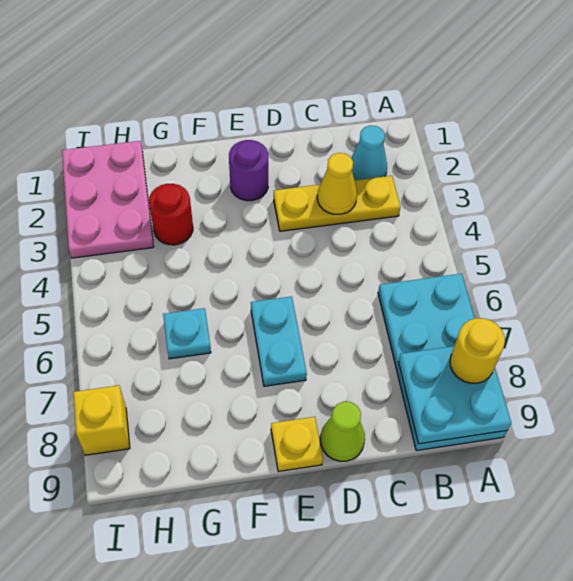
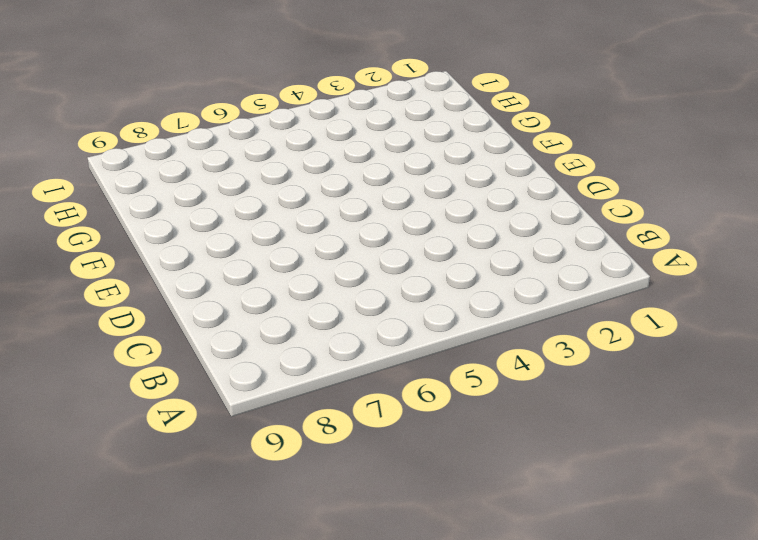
none -> cyan 2x4 plate [378,274,507,451]
none -> cyan 1x1 cone [351,126,387,180]
none -> yellow 1x3 plate [274,176,400,231]

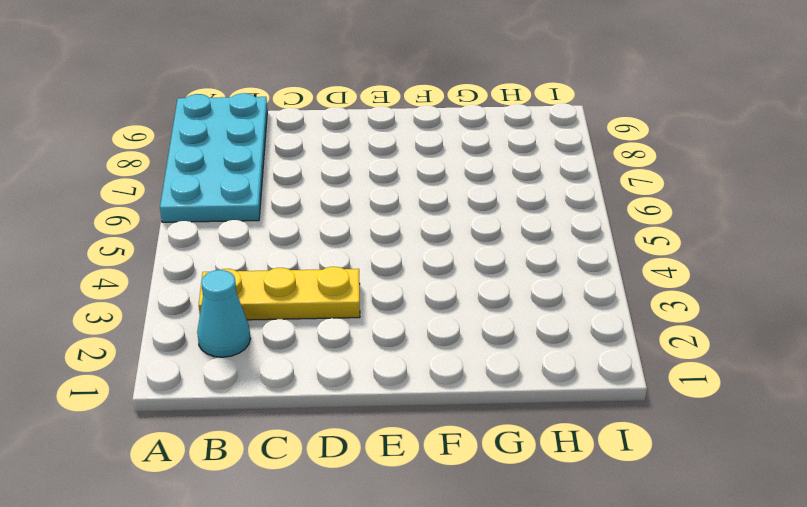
none -> lime 1x1 cone [320,402,365,461]
none -> purple 1x1 round brick [229,140,268,201]
none -> cyan 1x2 plate [251,297,307,386]

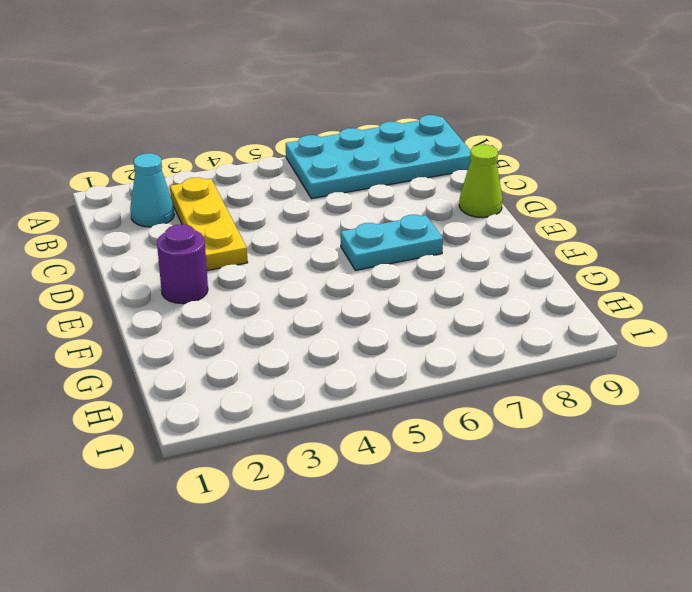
none -> yellow 1x1 plate [271,417,323,472]
none -> red 1x1 round brick [149,184,193,245]
none -> cyan 1x1 plate [163,308,211,359]

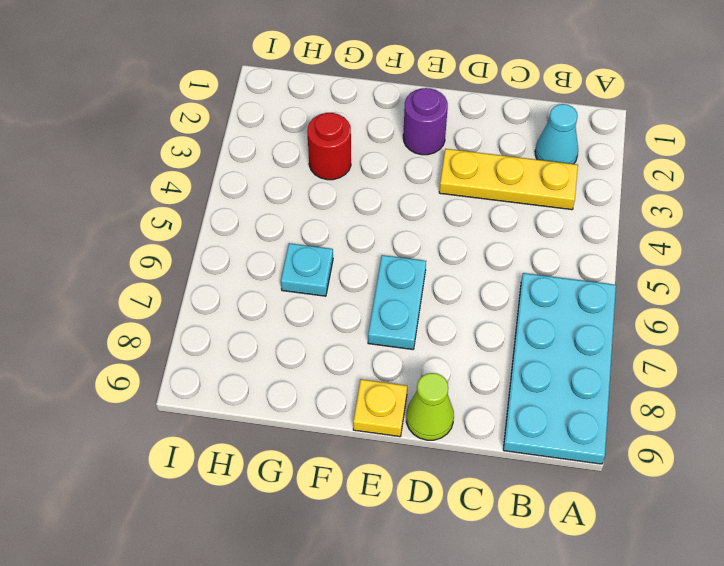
none -> pink 2x3 plate [62,141,154,258]
none -> yellow 1x1 brick [73,385,130,455]
none -> cyan 2x2 plate [398,346,511,444]

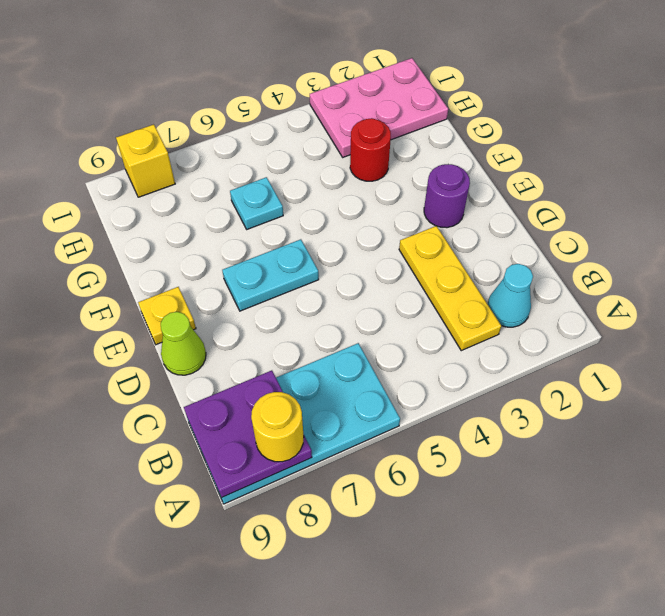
purple 2x2 plate [184,370,312,497] -> cyan 2x2 plate [398,346,511,444]
none -> yellow 1x1 cone [317,153,357,214]

